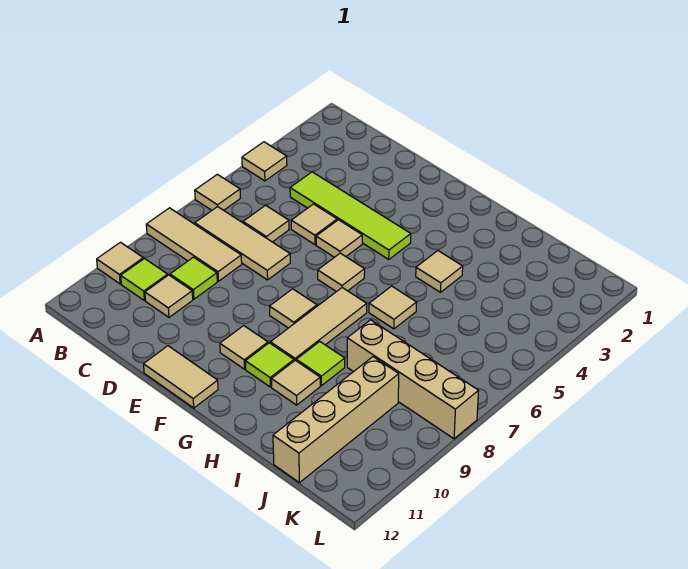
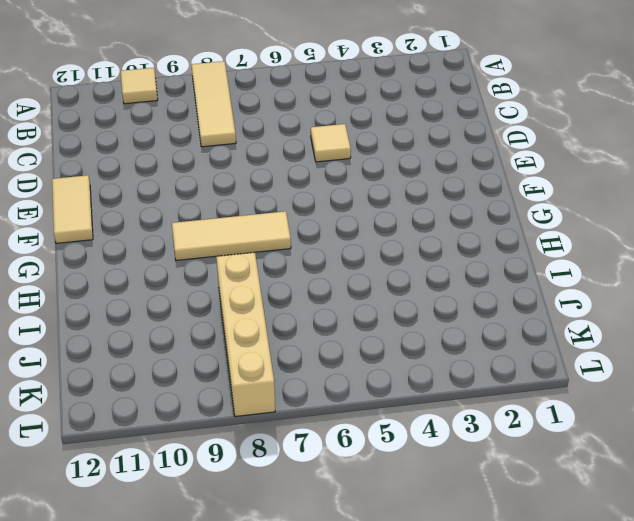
none -> tan 1x1 tile [242,142,287,181]
none -> tan 1x1 tile [195,174,240,210]
none -> tan 1x3 tile [195,207,290,280]

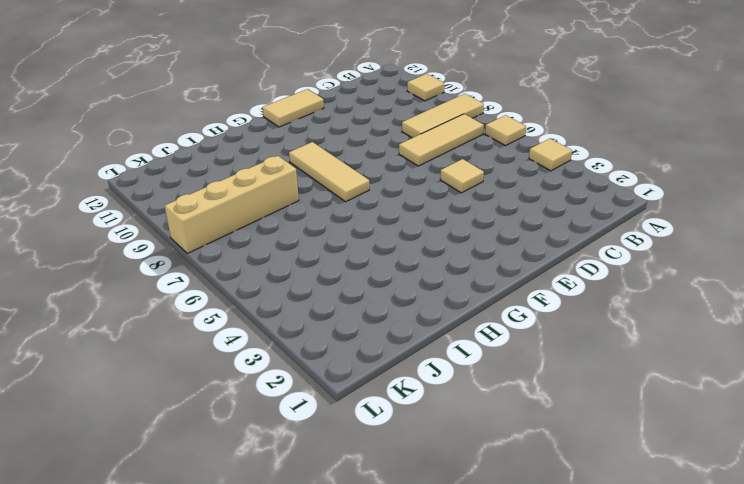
none -> lime 1x1 tile [121,259,168,301]
none -> lime 1x4 tile [290,172,411,259]
none -> tan 1x1 tile [243,205,289,242]

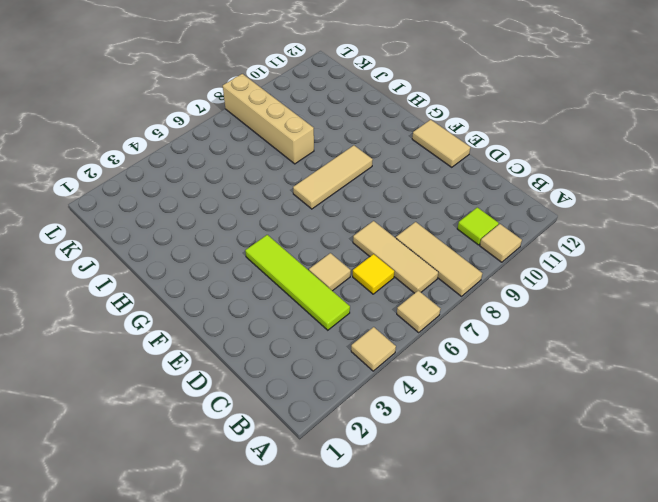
yellow 1x1 tile [353,254,394,294] -> tan 1x1 tile [243,205,289,242]
none -> lime 1x1 tile [170,257,217,299]
none -> tan 1x1 tile [145,275,193,317]
none -> tan 1x1 tile [316,220,362,257]

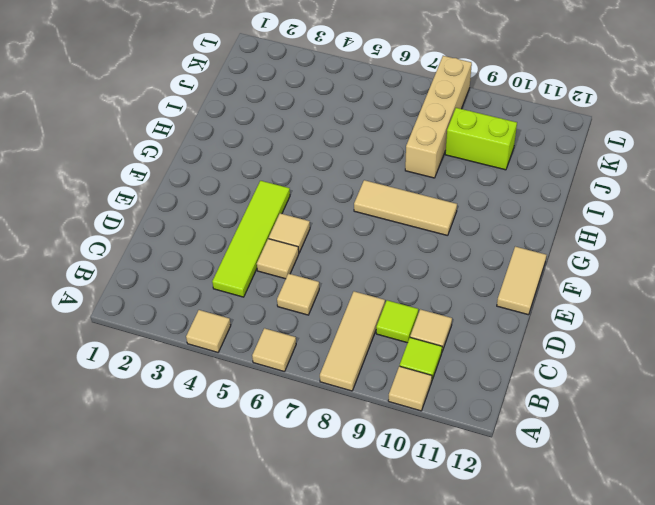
lime 1x2 brick [445,108,517,170] -> tan 1x4 brick [273,357,399,483]
none -> tan 1x3 tile [195,207,290,280]
none -> tan 1x1 tile [318,253,365,292]
none -> tan 1x1 tile [269,289,317,328]

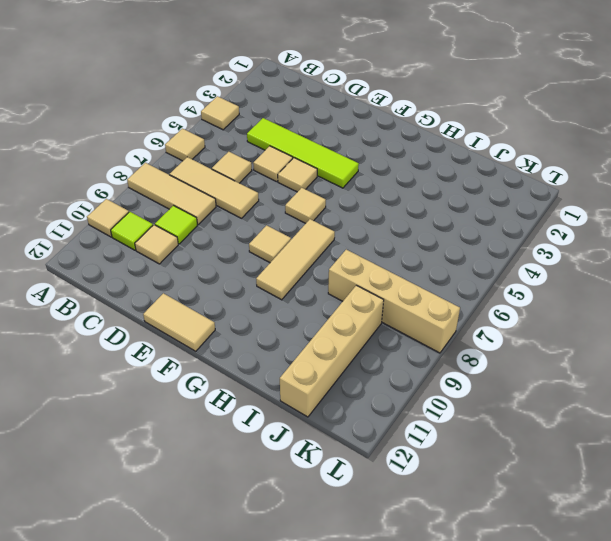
none -> tan 1x1 tile [220,326,268,369]
none -> lime 1x1 tile [246,343,294,387]
none -> tan 1x1 tile [416,251,463,292]

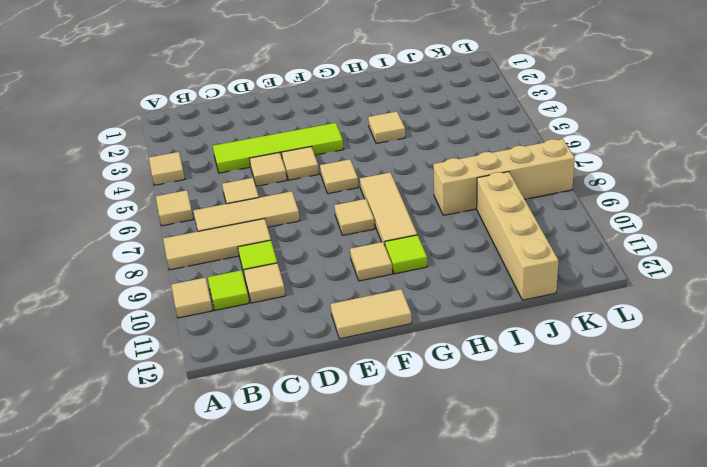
none -> tan 1x1 tile [369,286,417,329]
none -> lime 1x1 tile [296,342,345,386]
none -> tan 1x1 tile [271,360,320,405]

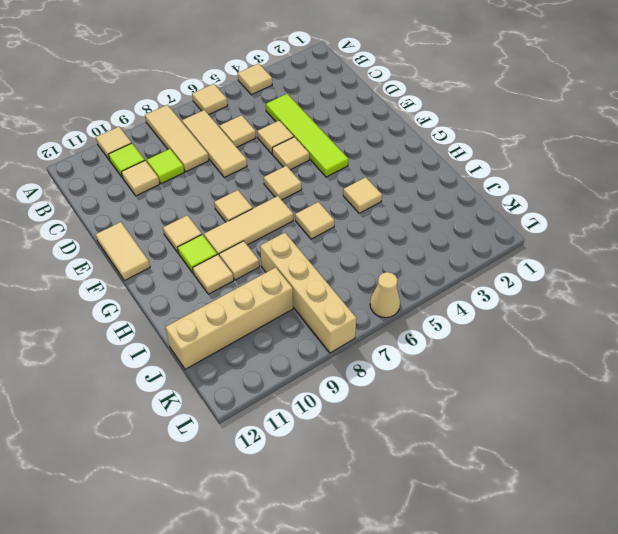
tan 1x1 tile [219,241,260,280] -> lime 1x1 tile [296,342,345,386]
tan 1x1 cone [370,272,400,318] -> none

